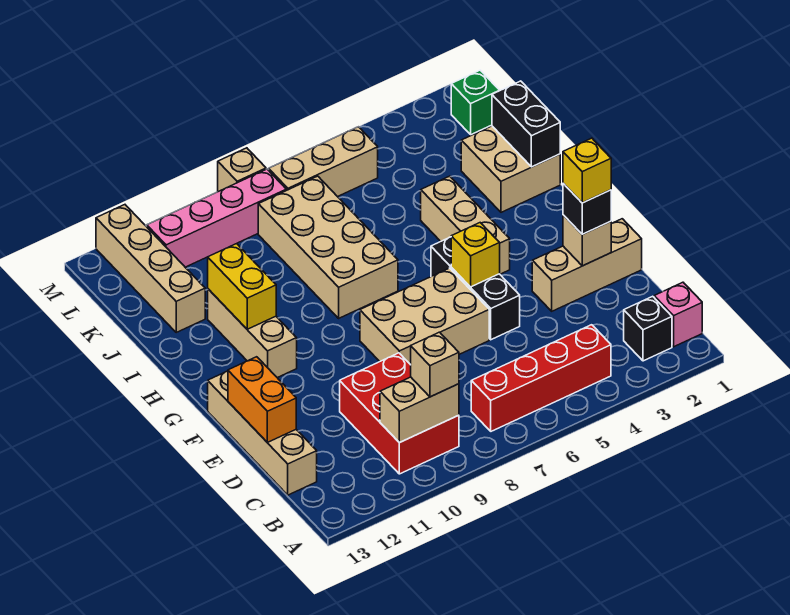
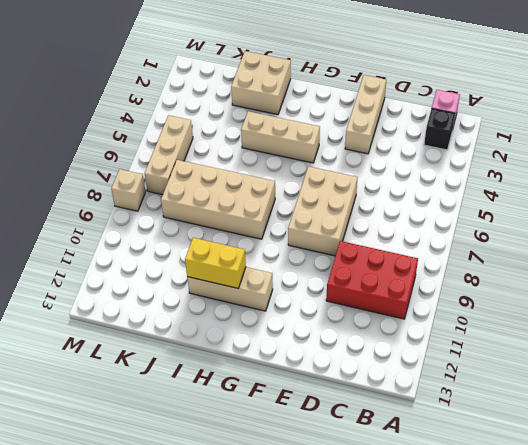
none -> red 1x4 brick [471,325,611,431]
none -> tan 1x4 brick [208,371,317,495]
none -> black 1x3 brick [431,237,520,340]

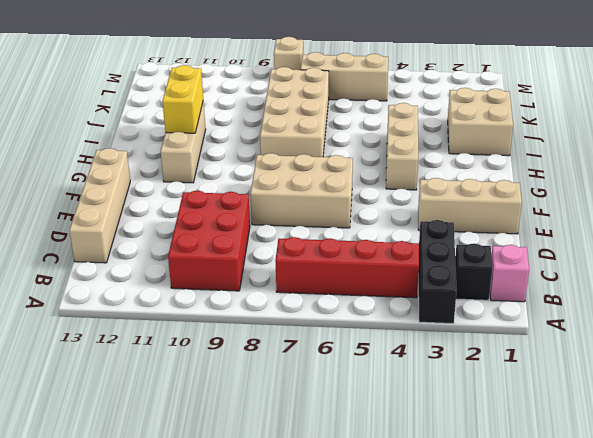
black 1x3 brick [419,220,457,324] -> black 1x3 brick moved to [431,237,520,340]
none -> tan 1x4 brick [96,205,205,332]
none -> green 1x1 brick [451,70,500,135]
none -> pink 1x4 brick [146,169,286,267]

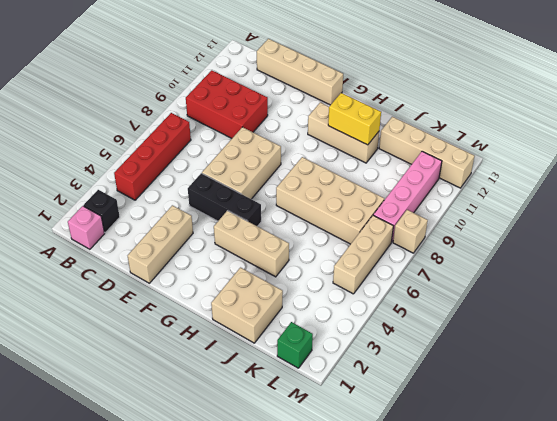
none -> tan 1x2 brick [380,377,459,443]
none -> orange 1x2 brick [228,357,296,442]
none -> tan 1x1 brick [563,215,611,266]

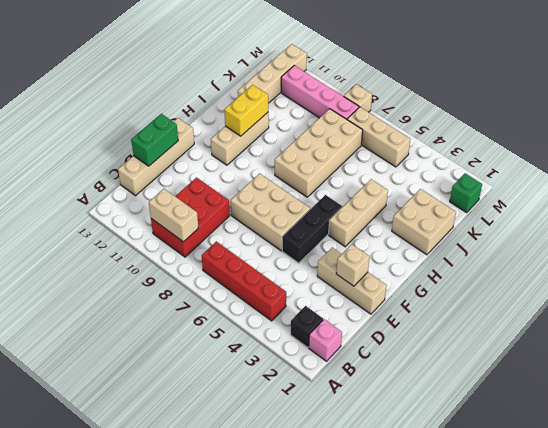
green 1x2 brick [131,114,178,166] -> orange 1x2 brick [228,357,296,442]
none -> yellow 1x1 brick [451,223,500,287]
none -> black 1x2 brick [492,81,560,167]
none -> tan 1x1 brick [411,332,459,397]

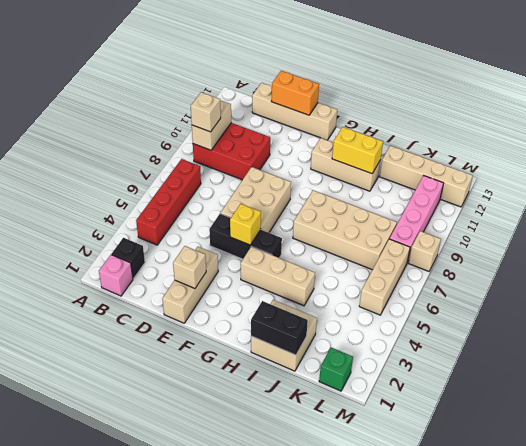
none -> black 1x1 brick [563,183,611,234]
none -> yellow 1x1 brick [563,138,611,203]

